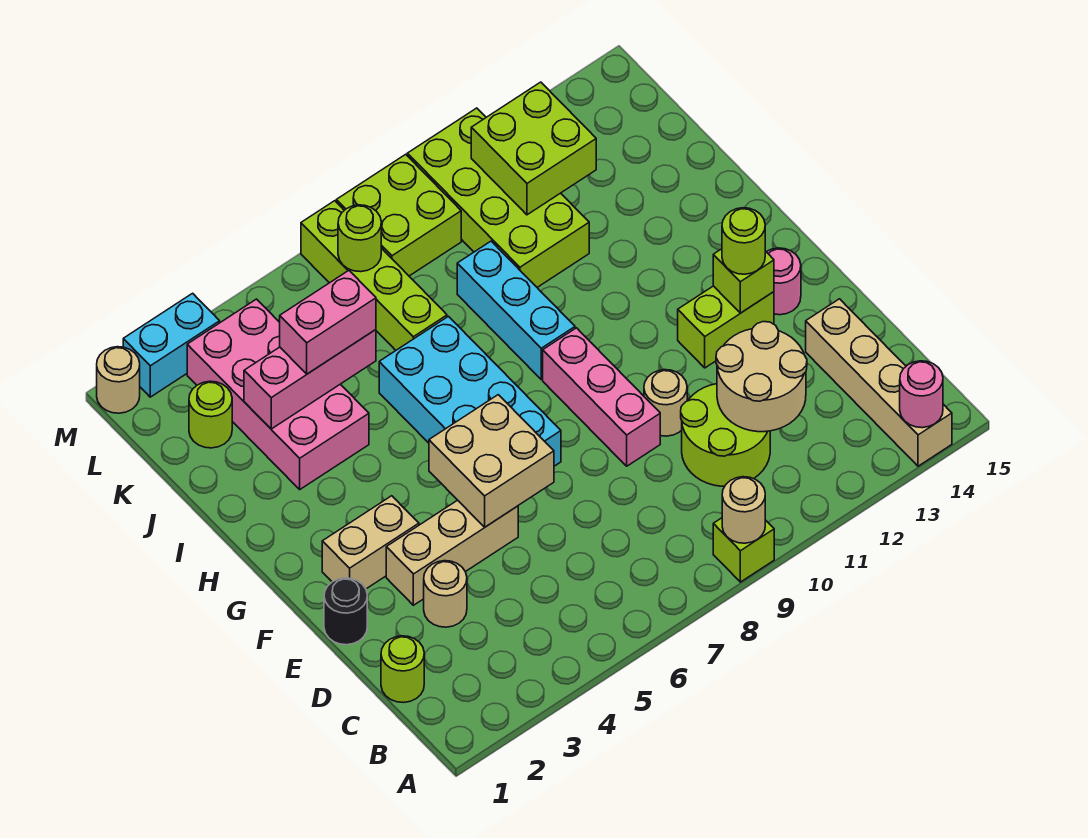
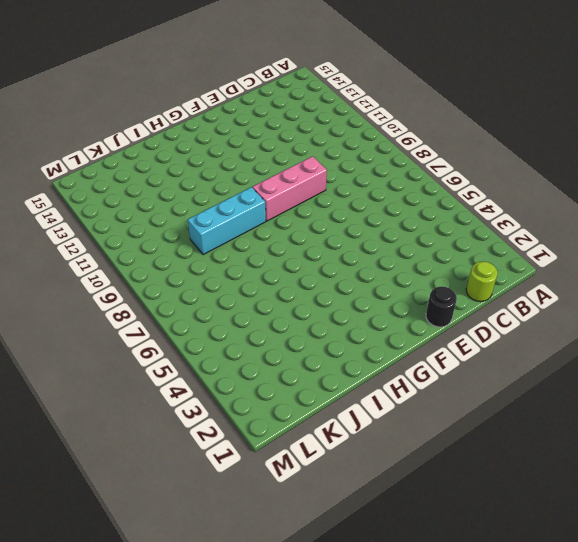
none -> lime 1x1 brick [713,518,774,582]
none -> tan 1x4 brick [806,299,952,466]
none -> lime 2x2 round brick [681,384,770,486]
none -> tan 1x1 round brick [424,561,467,627]

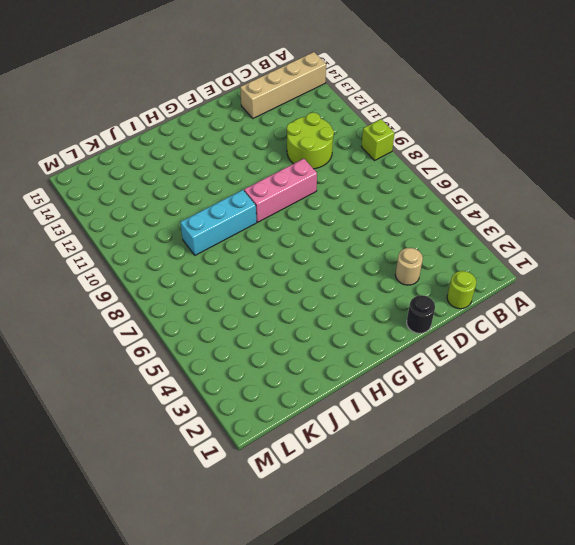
none -> tan 1x3 brick [386,500,518,605]
none -> tan 1x1 round brick [644,370,687,436]
none -> tan 1x2 brick [322,496,419,589]
none -> cyan 2x4 brick [379,316,561,466]

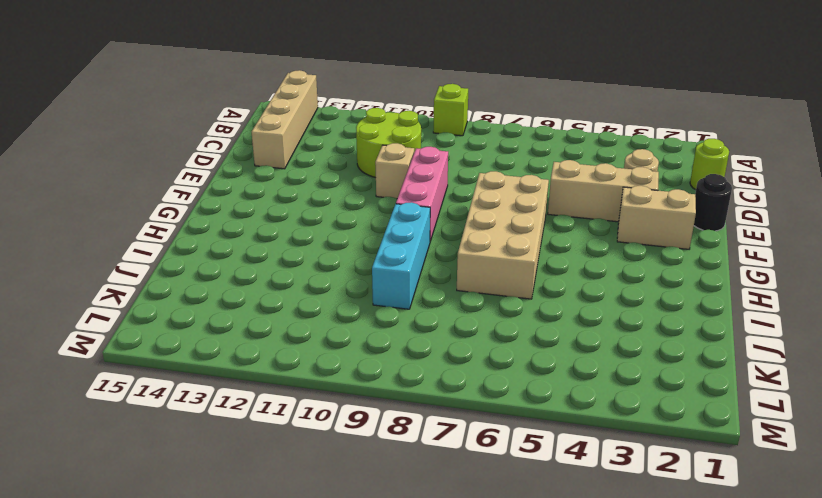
tan 1x1 brick [375,143,414,199] -> tan 1x1 round brick [644,370,687,436]
tan 2x4 brick [457,171,549,299] -> cyan 2x4 brick [379,316,561,466]
none -> lime 1x2 brick [678,286,774,368]
none -> pink 1x1 round brick [767,248,801,315]
none -> pink 2x4 brick [187,299,369,489]
none -> lime 1x4 brick [301,201,447,350]

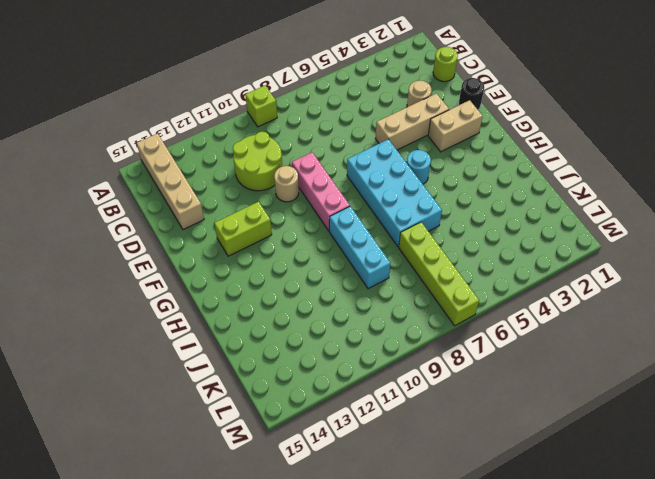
cyan 1x1 round brick [407,150,431,184] -> none
none -> pink 1x1 round brick [767,248,801,315]
none -> pink 2x4 brick [187,299,369,489]
none -> lime 2x4 brick [407,108,589,287]
none -> lime 1x1 round brick [189,381,232,448]

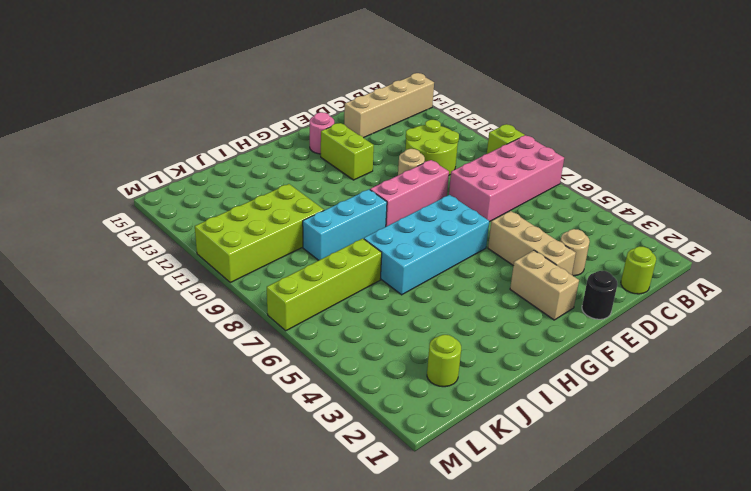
pink 2x4 brick [449,135,564,222] -> pink 2x4 brick moved to [187,299,369,489]
none -> lime 2x2 brick [336,154,461,276]
none -> tan 1x1 round brick [97,347,140,413]
none -> cyan 1x2 brick [123,293,220,397]
none -> tan 1x1 round brick [722,477,765,543]

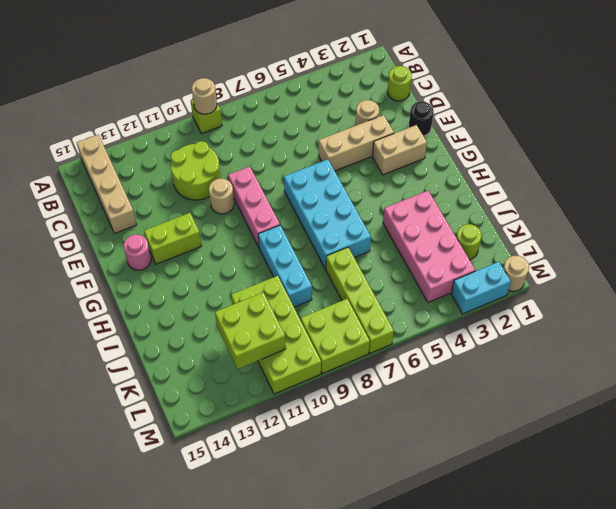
none -> pink 1x1 round brick [900,361,943,428]
none -> tan 2x2 round brick [716,322,807,432]
none -> tan 2x2 brick [429,395,554,527]
none -> lime 1x1 brick [713,249,774,313]

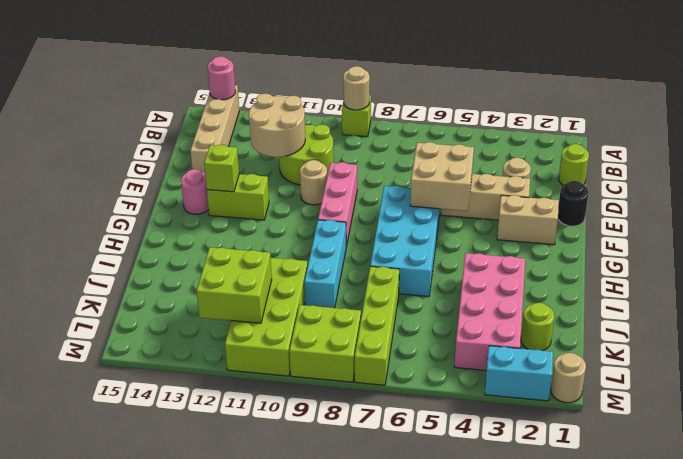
none -> pink 1x3 brick [244,330,376,429]
none -> lime 1x1 round brick [338,205,381,272]
none -> lime 1x1 round brick [722,208,765,274]
none -> pink 1x2 brick [280,271,376,374]

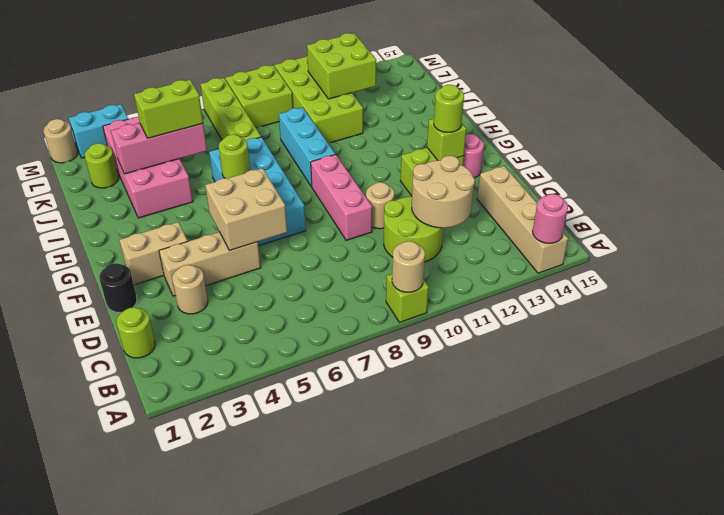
lime 1x1 round brick [219,134,250,179] -> lime 1x1 round brick moved to [338,205,381,272]
lime 1x2 brick [134,80,203,138] -> pink 1x2 brick [280,271,376,374]

